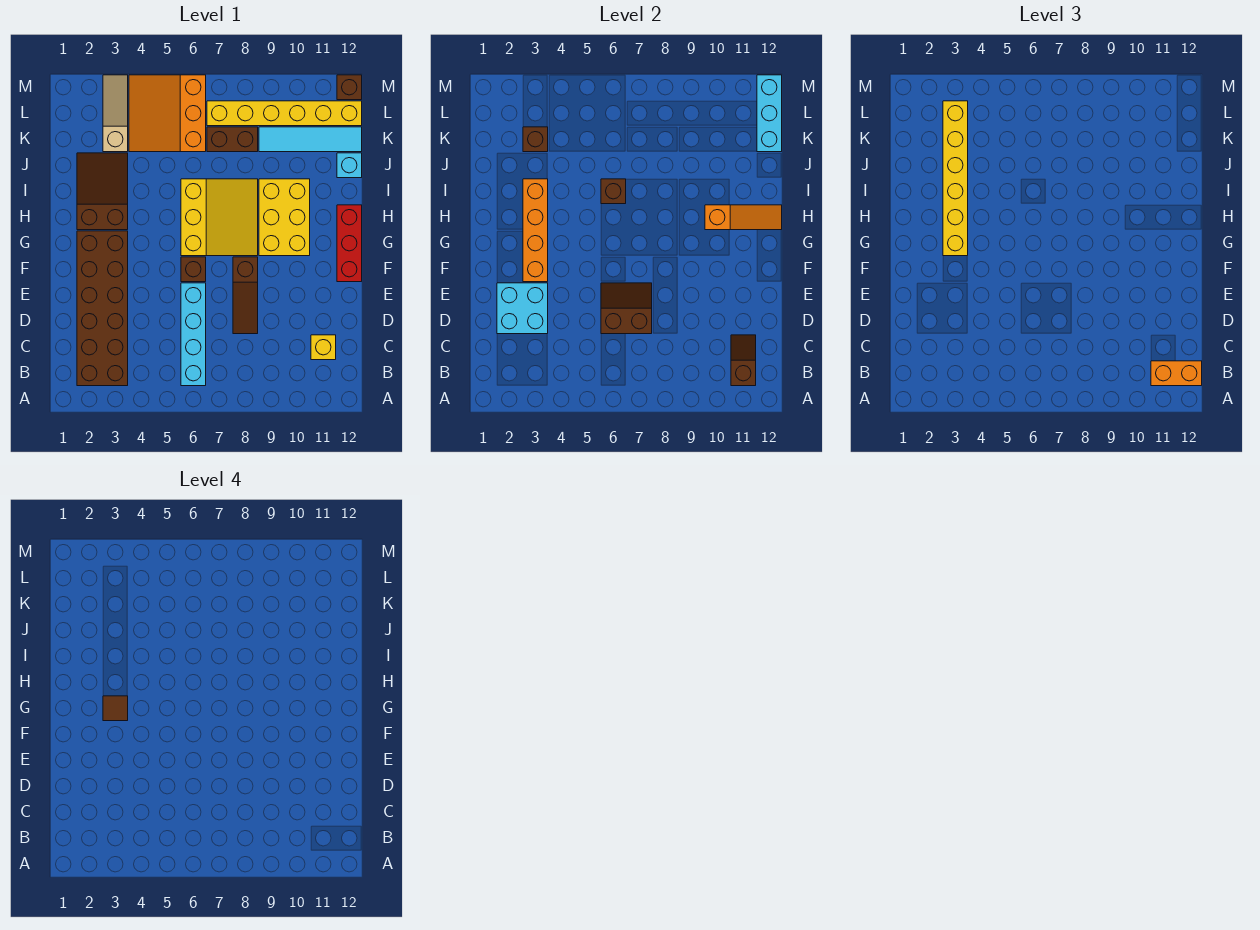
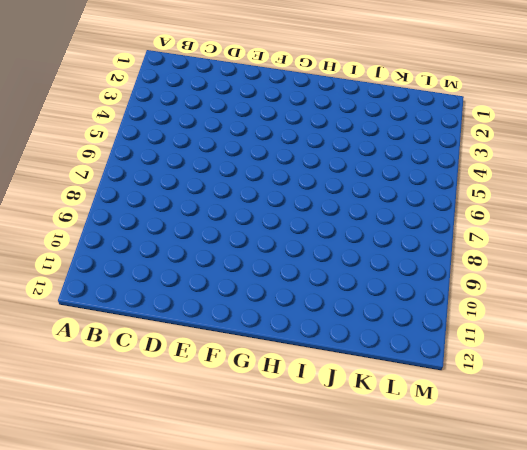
none -> brown 2x6 brick [77,231,128,386]
none -> cyan 1x4 brick [181,283,206,386]
none -> yellow 1x1 brick [311,335,336,360]

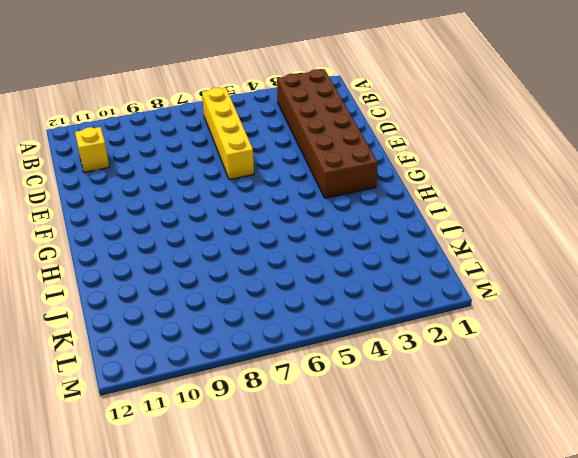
yellow 1x4 brick [202,87,254,180] -> cyan 1x4 brick [181,283,206,386]
none -> brown 1x3 slope [233,257,258,334]
none -> brown 1x1 brick [181,257,206,282]
none -> red 1x3 brick [337,205,362,282]

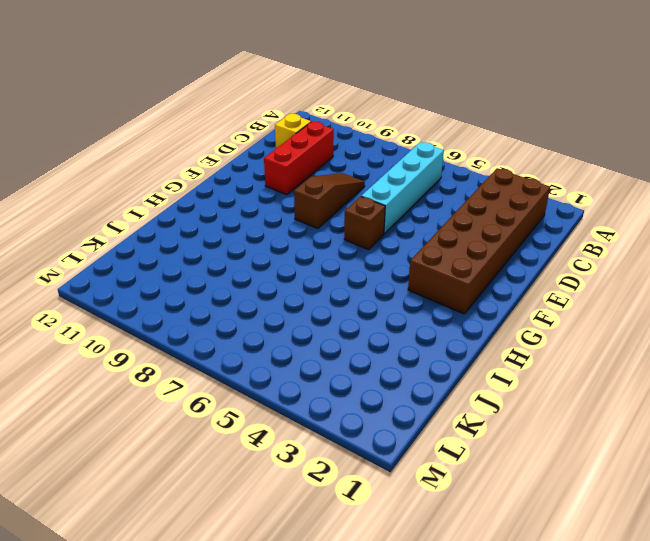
red 1x3 brick [264,122,334,195] -> red 1x3 brick moved to [337,205,362,282]
none -> yellow 3x3 slope [181,179,258,256]
none -> yellow 2x3 brick [259,179,310,256]
none -> brown 2x3 slope [77,153,128,230]

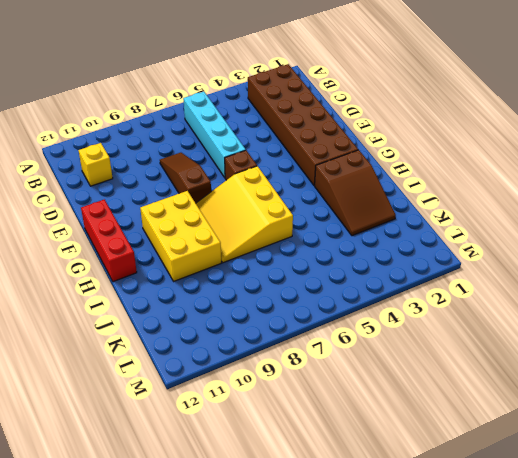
none -> cyan 1x1 brick [337,153,362,178]
none -> tan 1x3 slope [103,75,128,152]
none -> orange 3x3 slope [129,75,206,152]

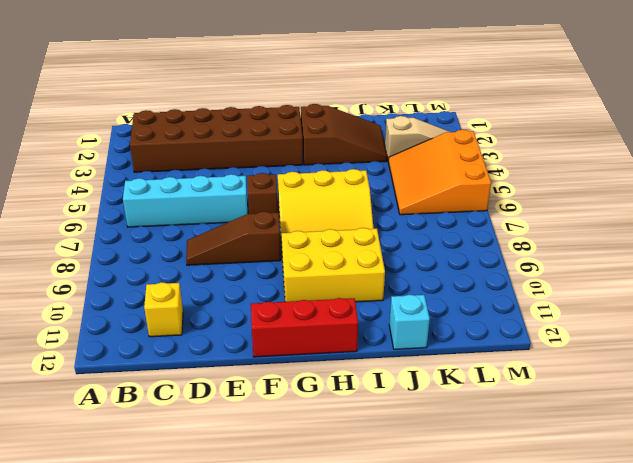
orange 3x3 slope [388,130,491,215] -> orange 3x3 slope turned to [129,75,206,152]
none -> brown 1x2 brick [207,127,258,152]
none -> cyan 1x4 tile [259,127,362,152]
none -> yellow 1x6 brick [207,101,362,126]

